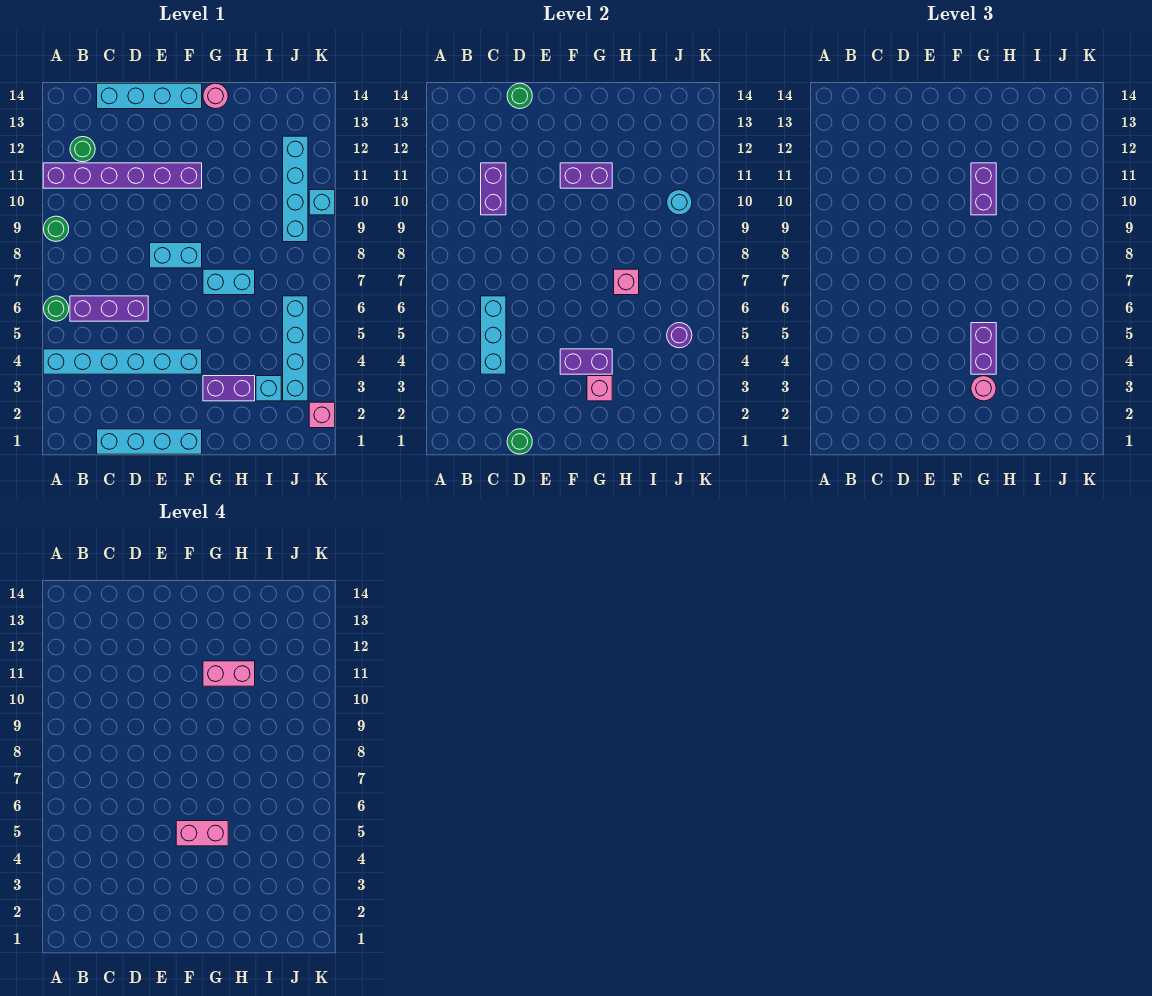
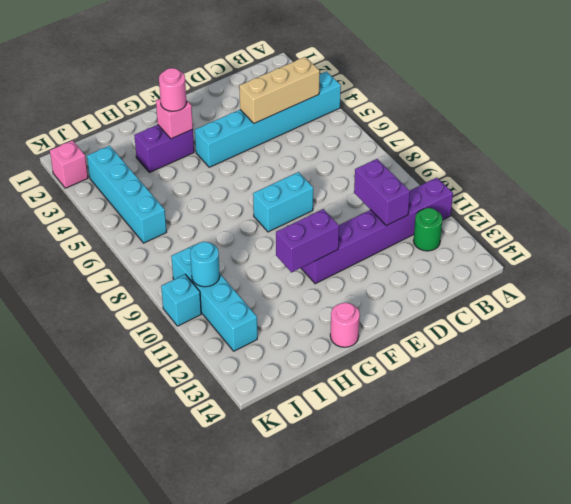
tan 1x3 brick [239,57,320,123] -> cyan 1x3 brick [481,296,506,374]
none -> green 1x1 round brick [43,296,69,321]
none -> green 1x1 round brick [44,216,69,241]
none -> purple 1x3 brick [70,296,148,321]
none -> cyan 1x4 brick [97,429,202,454]

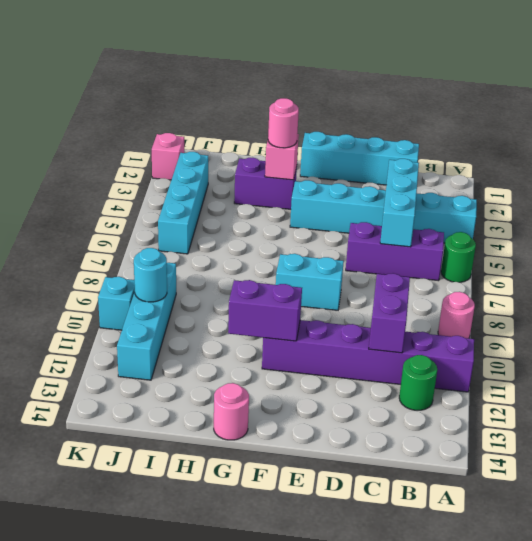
pink 1x1 round brick [438,292,475,338] -> green 1x1 round brick [44,216,69,241]
none -> cyan 1x4 brick [97,83,202,109]
none -> cyan 1x2 brick [203,269,255,295]
none -> cyan 1x1 brick [256,376,281,401]
none -> green 1x1 round brick [507,429,532,454]

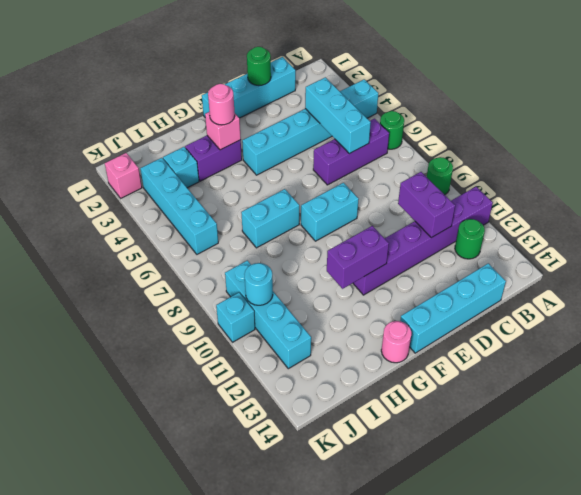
none -> green 1x1 round brick [507,83,532,109]
none -> purple 1x2 brick [560,349,612,374]
none -> pink 1x1 brick [614,269,639,295]
none -> purple 1x1 round brick [667,323,692,348]

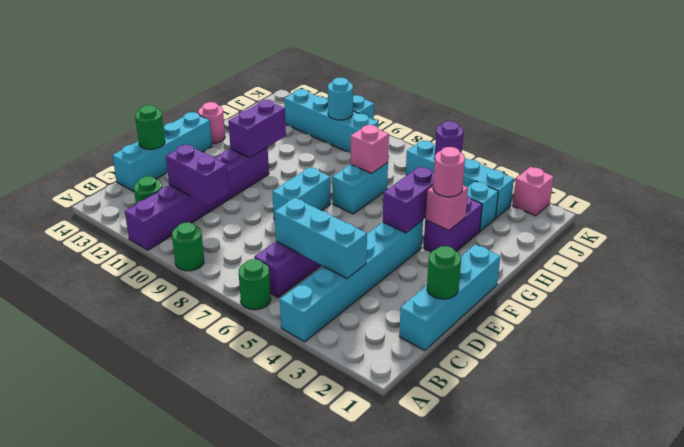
none -> purple 1x2 brick [971,323,996,374]
none -> purple 1x2 brick [971,163,996,215]
none -> pink 1x2 brick [176,821,228,846]
none -> pink 1x2 brick [203,661,255,686]

